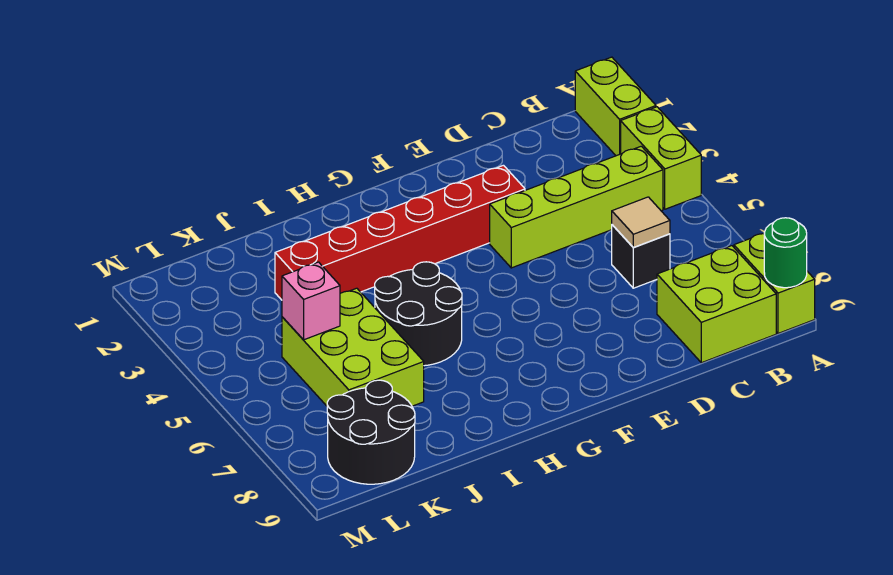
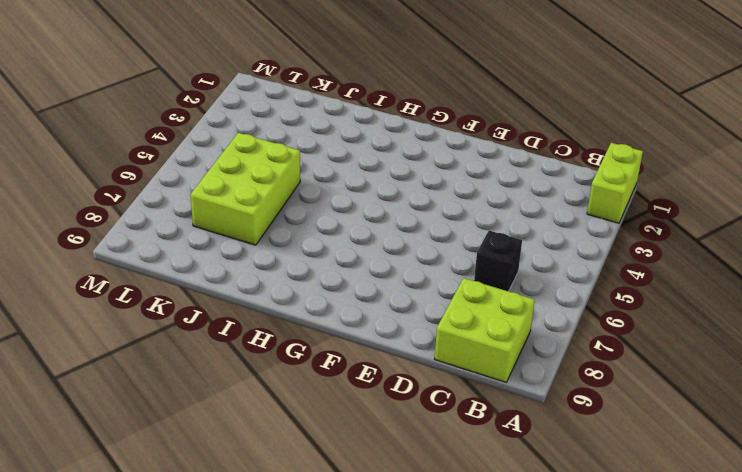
none -> lime 1x2 brick [621,107,701,209]
none -> lime 1x2 brick [734,234,815,333]
none -> lime 1x4 brick [490,146,663,268]

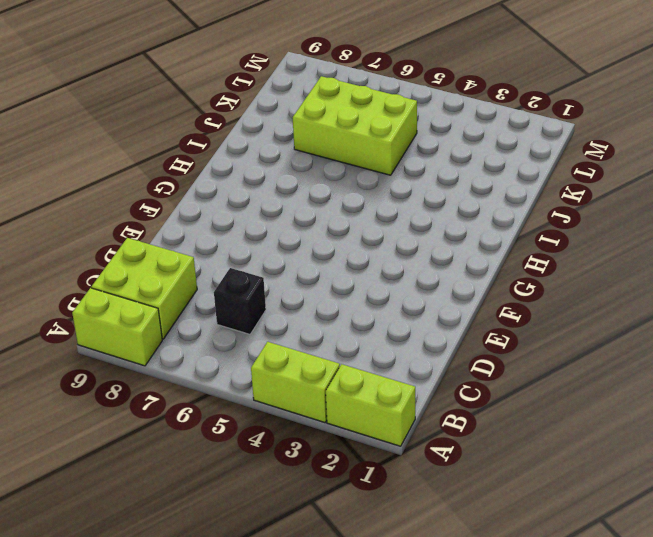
none -> lime 1x4 brick [490,146,663,268]
none -> red 1x6 brick [275,165,525,300]
none -> black 2x2 round brick [375,262,462,366]

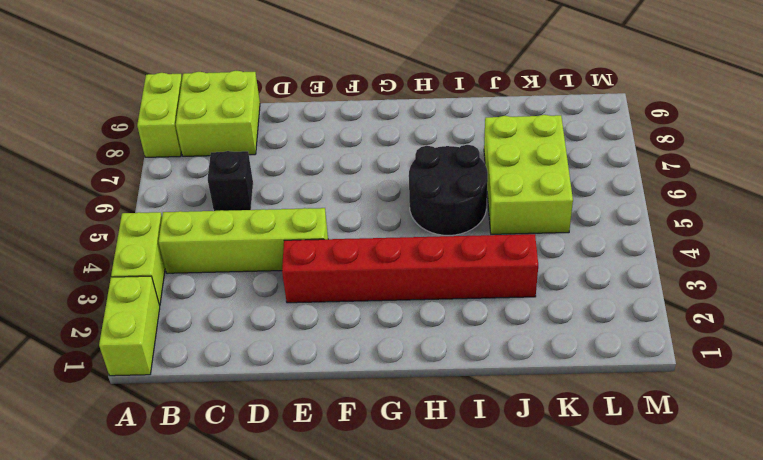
none -> black 2x2 round brick [327,380,415,484]
none -> green 1x1 round brick [764,218,807,288]
none -> tan 1x1 tile [612,197,670,247]

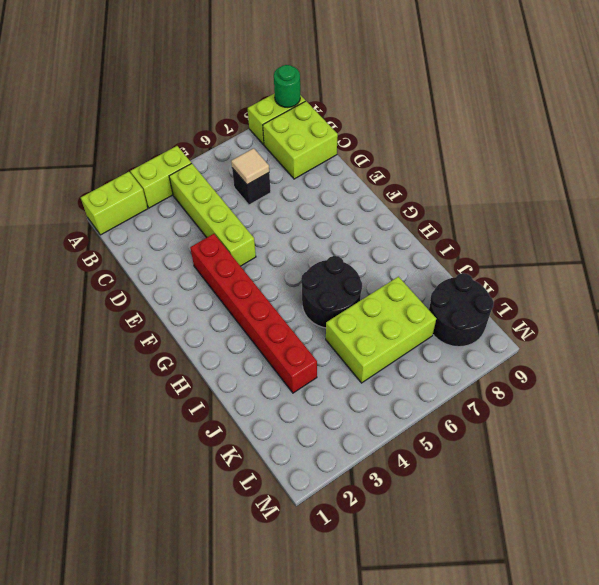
none -> pink 1x1 brick [282,262,340,340]

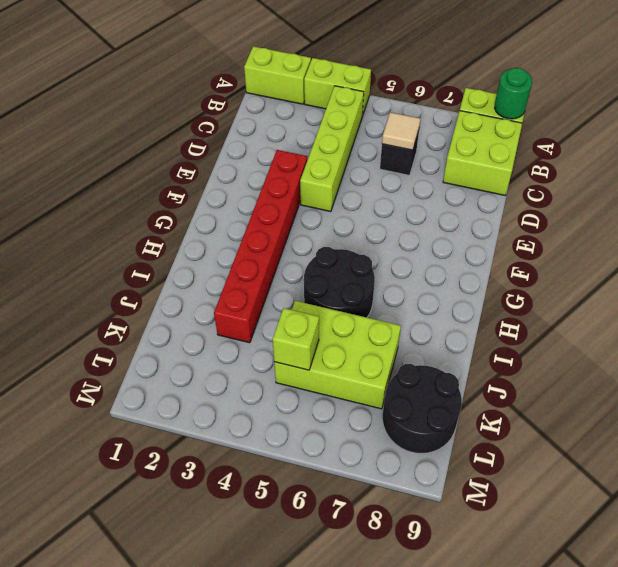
lime 1x1 brick [273,308,319,370] -> pink 1x1 brick [282,262,340,340]

